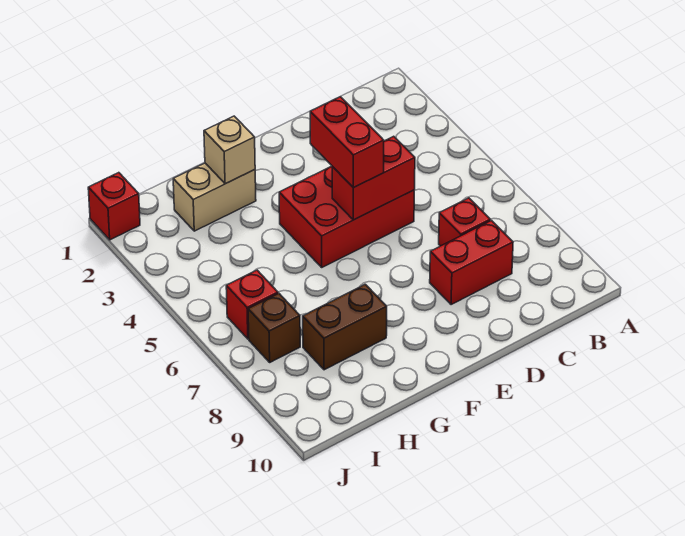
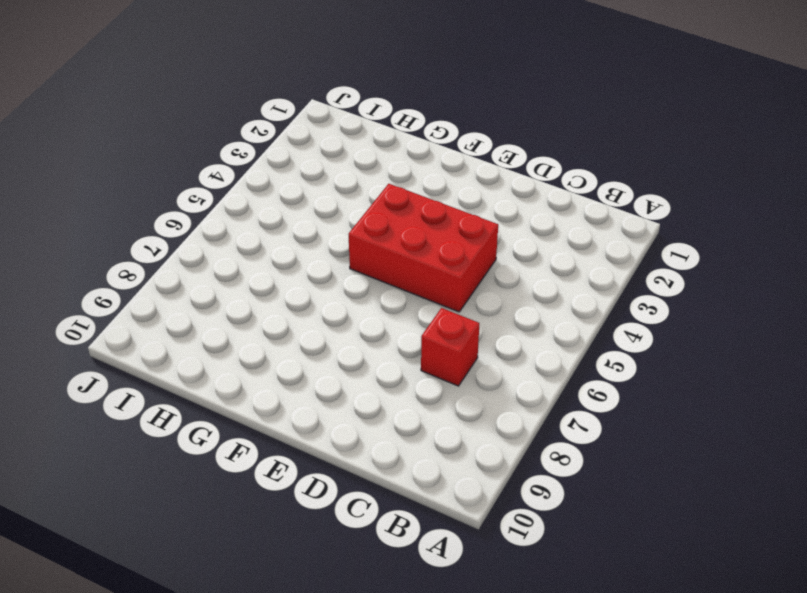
none -> red 1x2 brick [430,221,513,305]
none -> tan 1x2 brick [173,163,256,231]

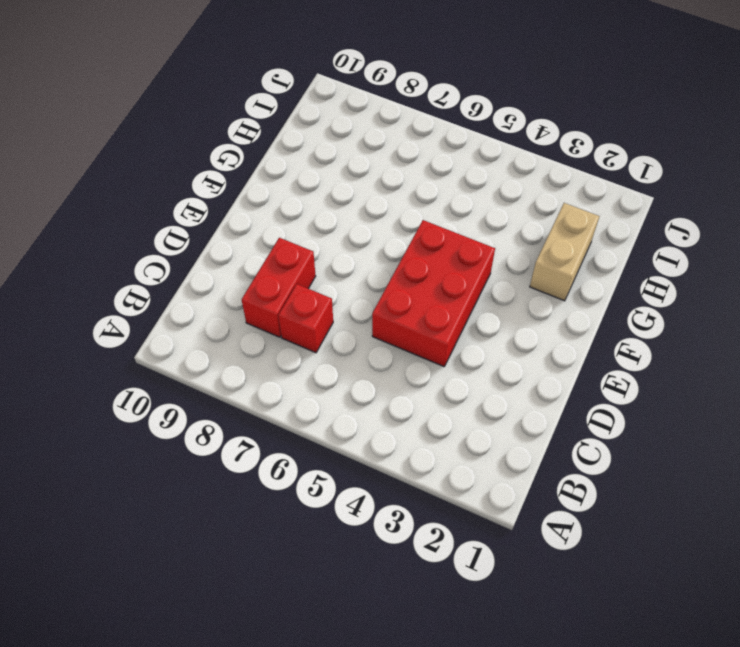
none -> brown 1x2 brick [303,284,387,370]
none -> red 1x1 brick [226,270,278,339]

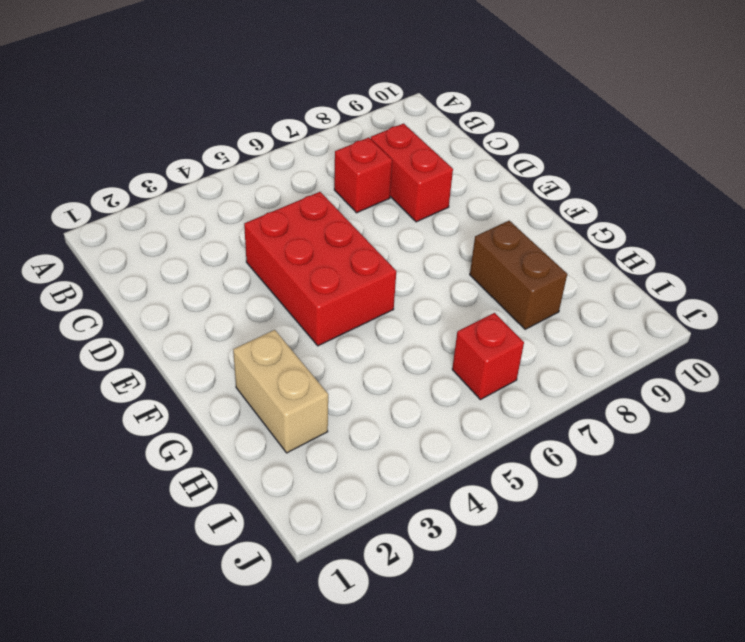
none -> brown 1x1 brick [248,294,300,362]
none -> red 1x1 brick [88,173,140,240]

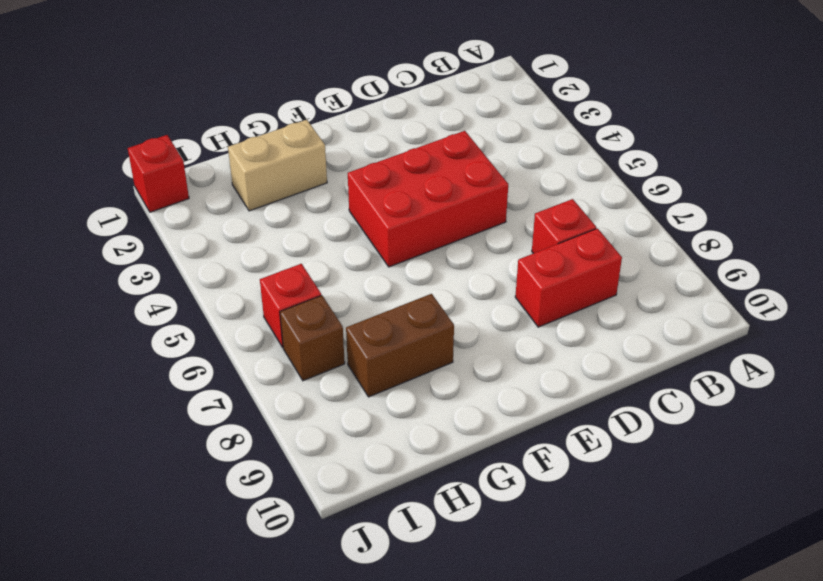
none -> red 1x2 brick [332,136,415,220]
none -> tan 1x1 brick [204,116,255,184]

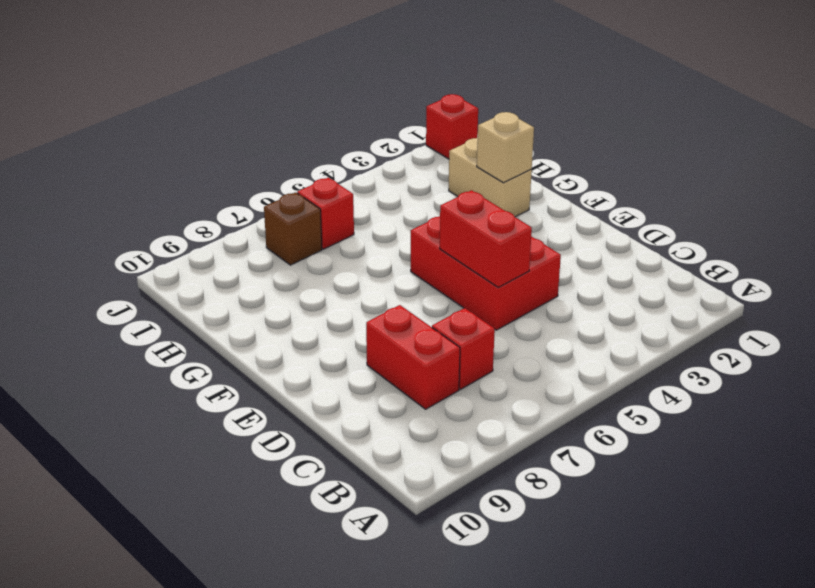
none -> brown 1x2 brick [303,284,387,370]
none -> red 1x2 brick [310,97,384,188]

